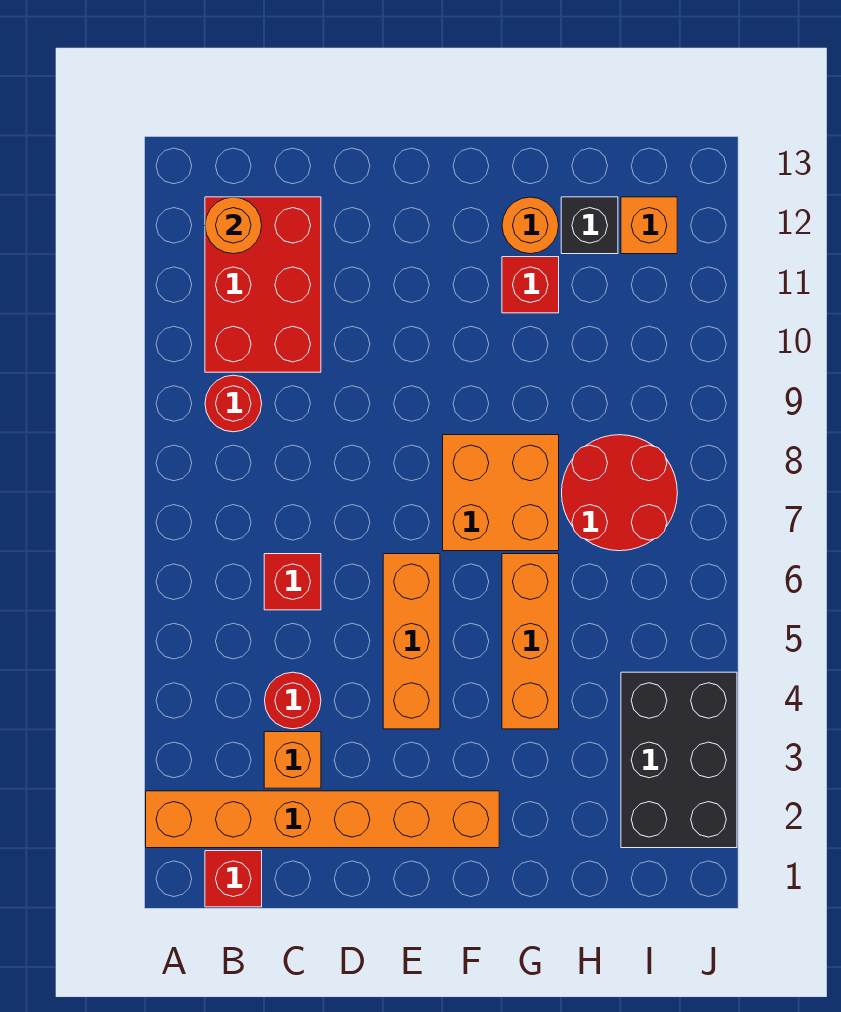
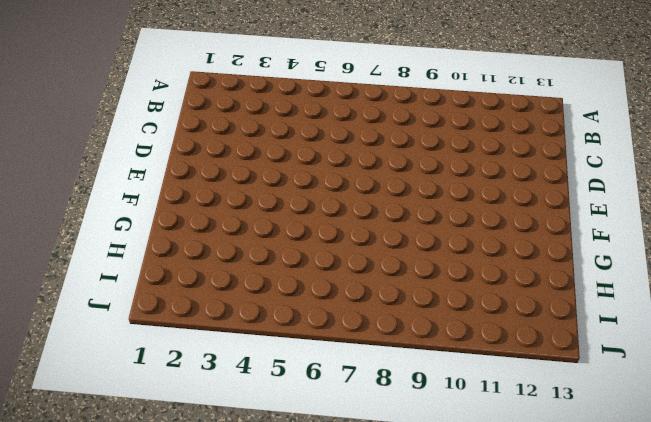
none -> orange 1x6 brick [146,791,499,848]
none -> red 1x1 brick [205,851,262,907]
none -> red 1x1 round brick [205,375,262,432]

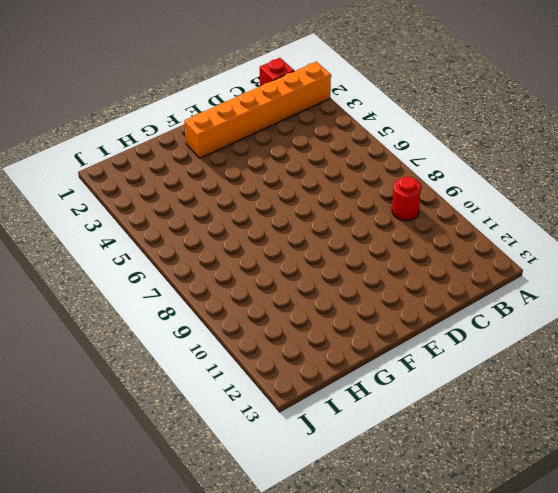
none -> red 2x3 brick [205,197,321,372]
none -> orange 1x1 brick [264,732,321,788]
none -> red 1x1 round brick [265,672,321,729]

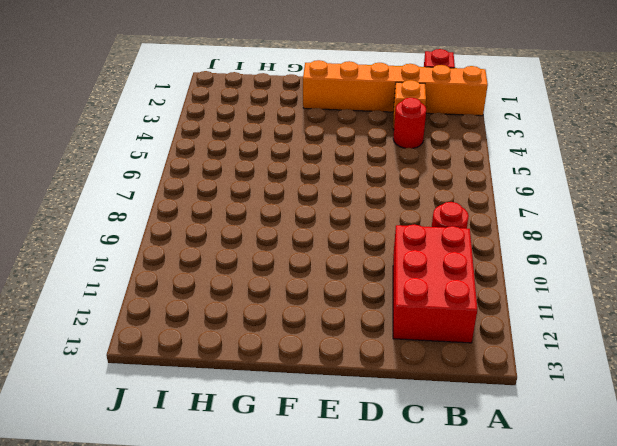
none -> red 1x1 brick [264,554,321,610]
none -> orange 1x3 brick [383,554,440,729]
none -> orange 2x2 brick [443,435,559,551]

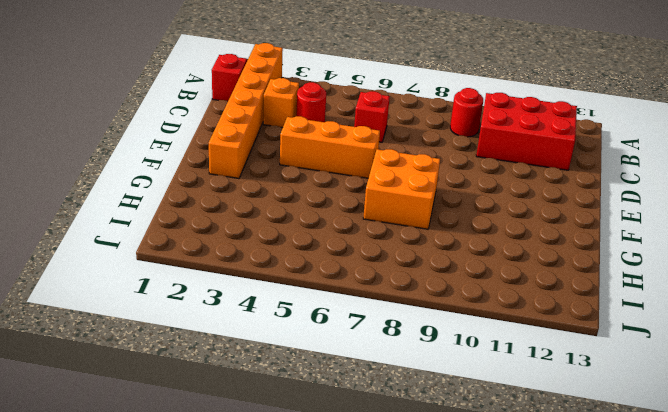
none -> orange 1x3 brick [502,554,559,729]
none -> red 1x1 brick [502,257,559,313]
none -> orange 1x1 round brick [502,197,559,254]

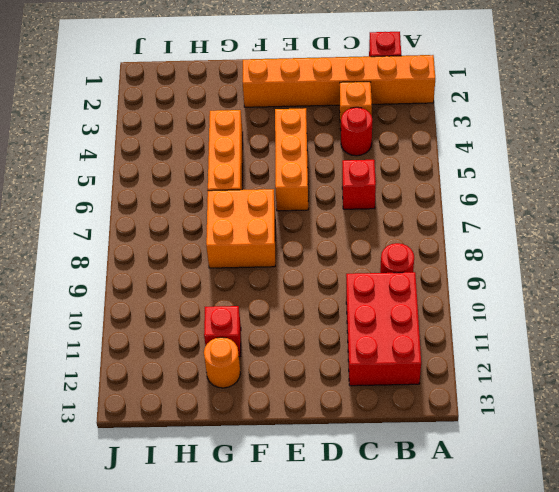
none -> red 2x2 round brick [562,435,677,551]
none -> black 1x1 brick [561,197,618,254]
none -> black 2x3 brick [621,672,737,848]

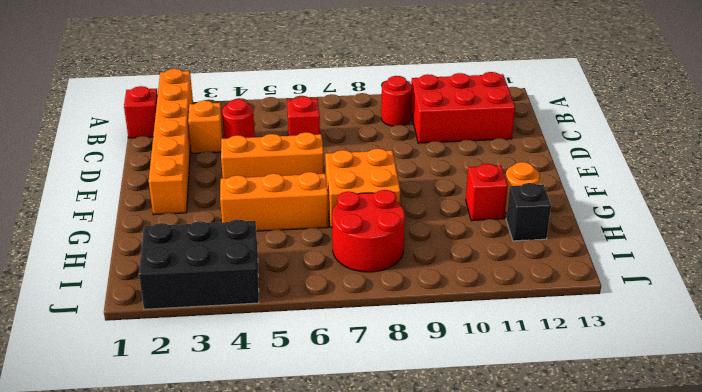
none -> orange 1x1 brick [621,197,677,254]
none -> orange 1x1 round brick [205,197,262,254]

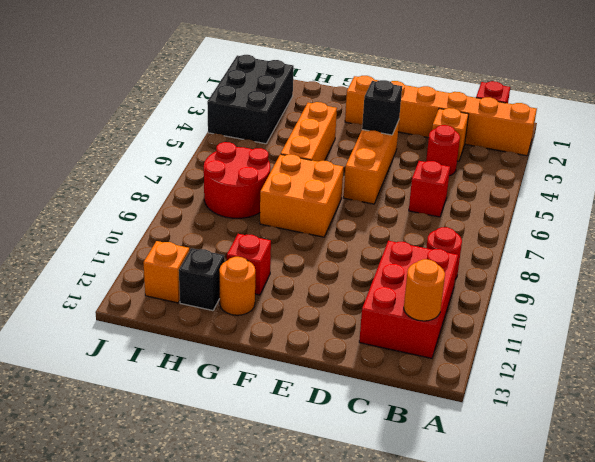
black 1x1 brick [362,80,402,135] -> none

